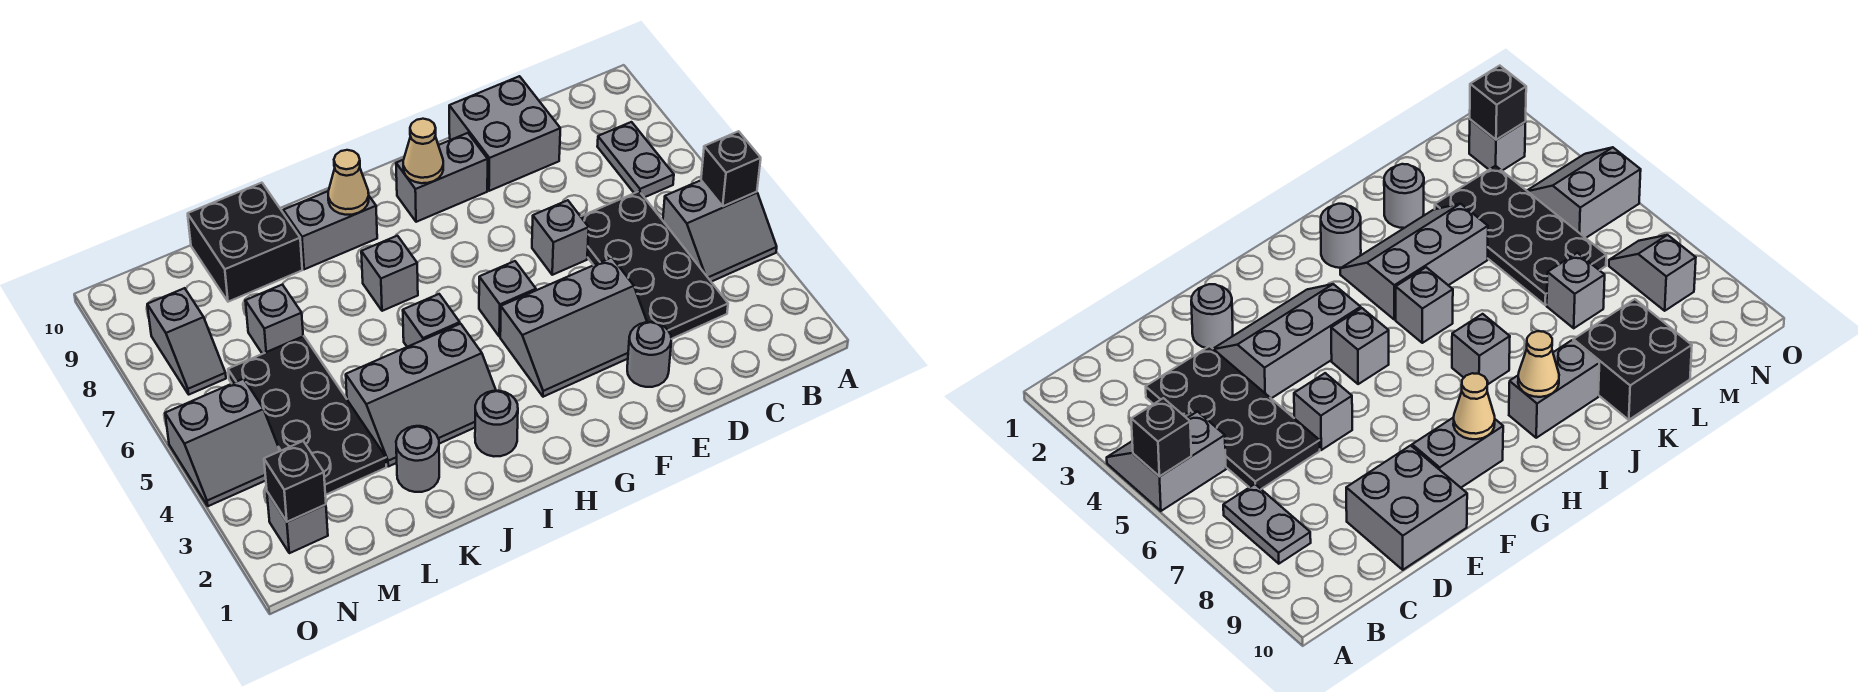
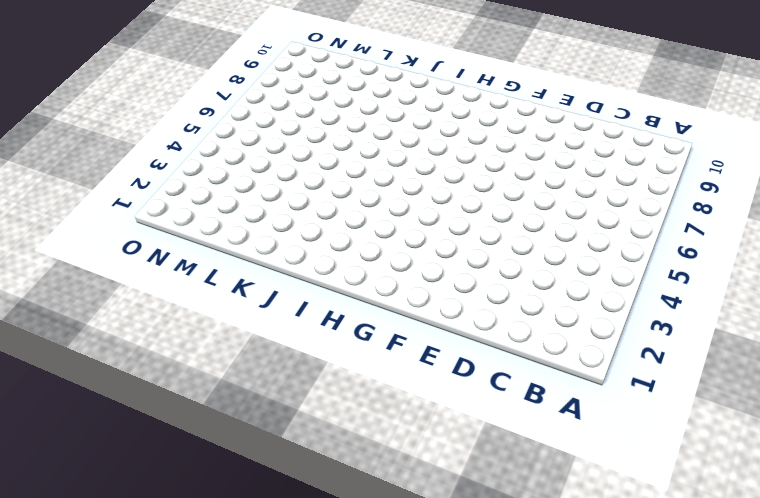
none -> grey 2x2 slope [663,180,777,282]
none -> grey 1x2 plate [597,122,674,197]
none -> black 2x4 plate [581,191,728,339]

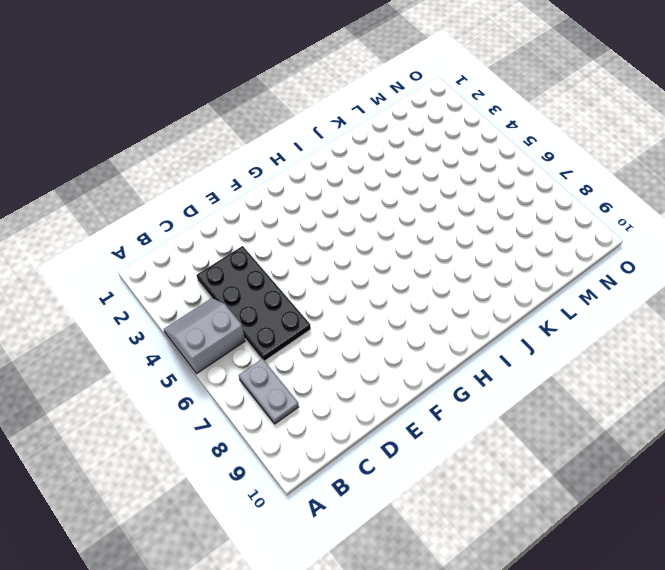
none -> grey 2x2 brick [449,76,560,191]
none -> grey 1x1 round brick [627,322,671,387]
none -> grey 2x3 slope [500,257,647,397]

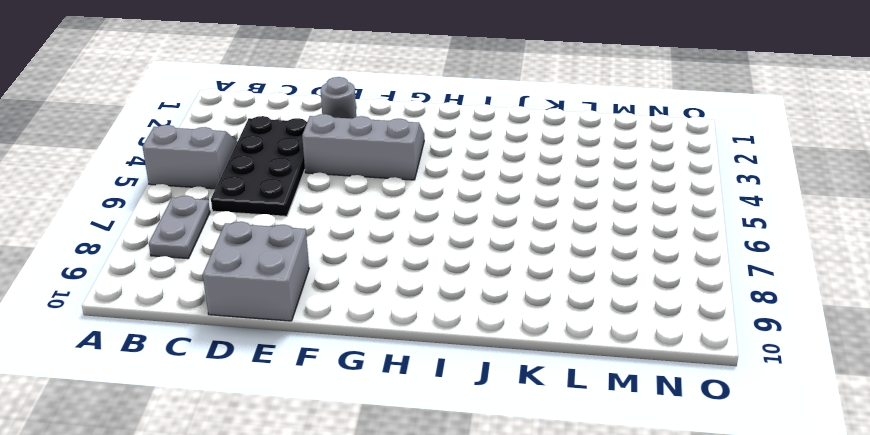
none -> grey 1x1 brick [532,200,589,275]
none -> grey 1x2 brick [396,133,488,222]
none -> grey 1x1 brick [479,261,536,337]

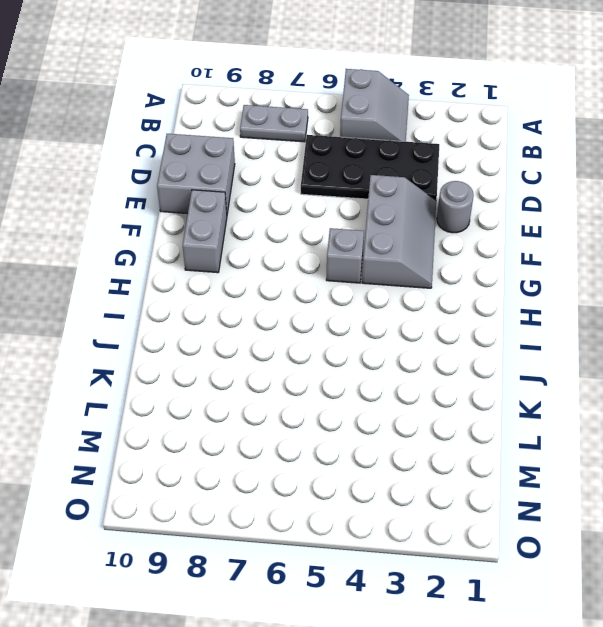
none -> grey 1x1 brick [532,200,589,275]
none -> grey 1x1 round brick [475,391,518,456]
none -> grey 2x3 slope [346,324,496,466]

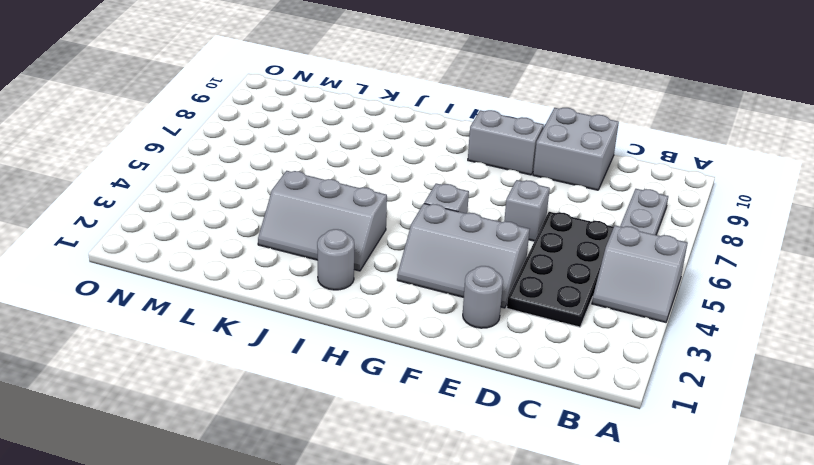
none -> grey 1x1 brick [403,294,460,347]
none -> grey 1x1 brick [361,236,418,311]
none -> grey 1x2 brick [283,191,377,269]

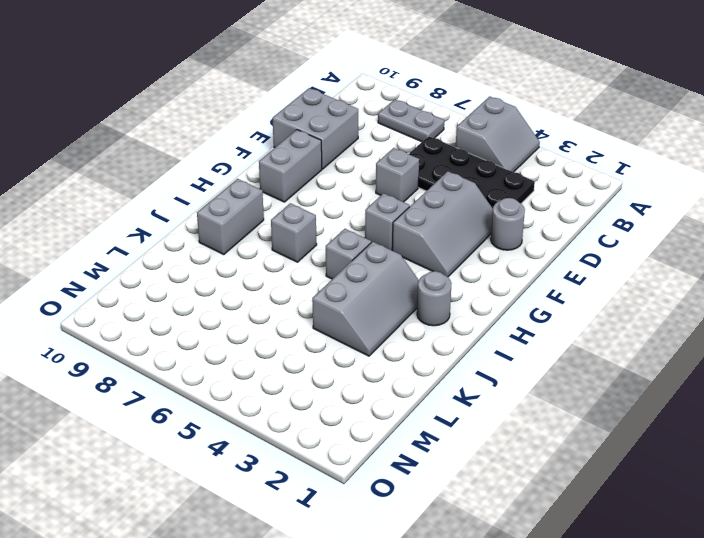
none -> grey 1x1 round brick [396,426,439,492]
none -> black 2x2 brick [188,183,302,302]
none -> black 2x4 plate [228,336,386,495]

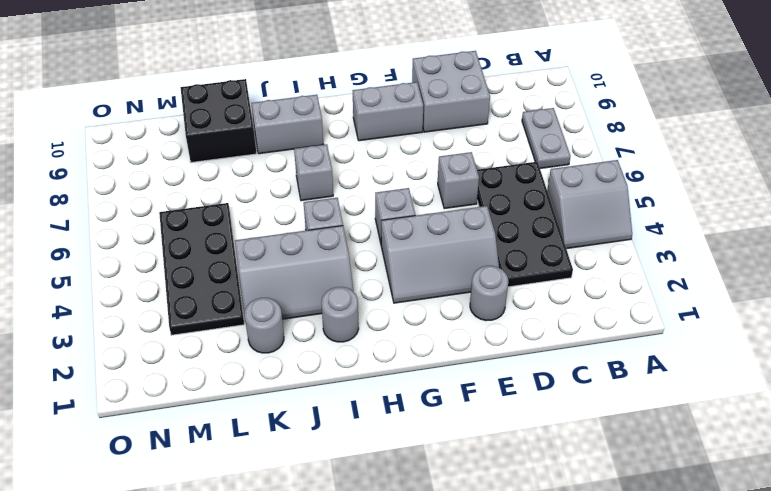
none -> grey 1x1 brick [245,284,303,354]
none -> grey 1x1 brick [267,492,328,553]
none -> grey 2x2 slope [165,379,280,506]

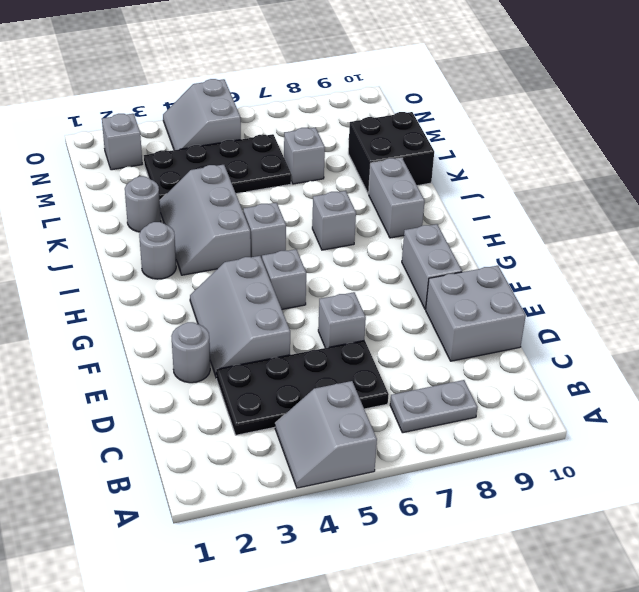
none -> grey 1x2 slope [147,288,226,394]
none -> black 1x1 brick [701,131,761,206]
none -> tan 1x1 cone [403,119,443,183]

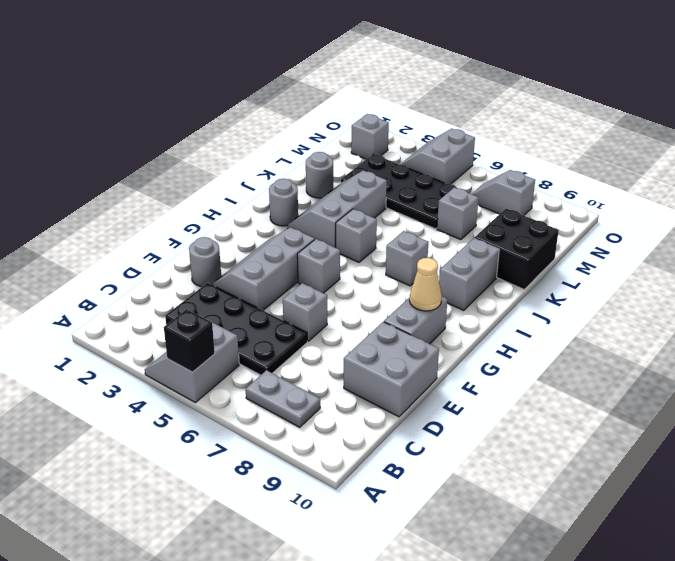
none -> tan 1x1 cone [328,150,369,215]
none -> black 1x1 brick [264,441,326,522]

